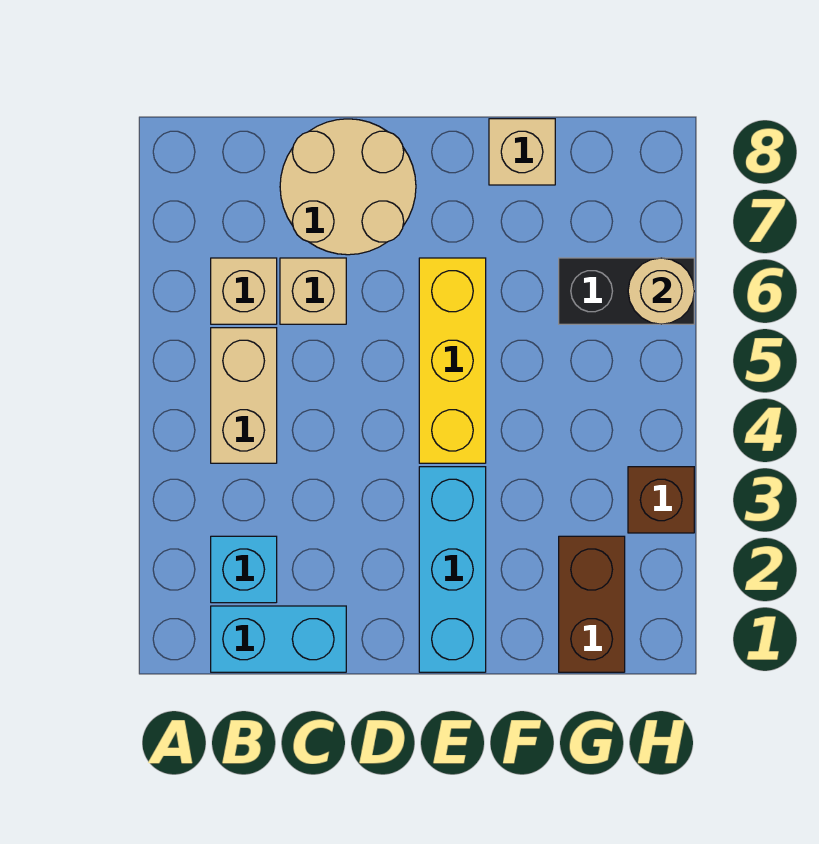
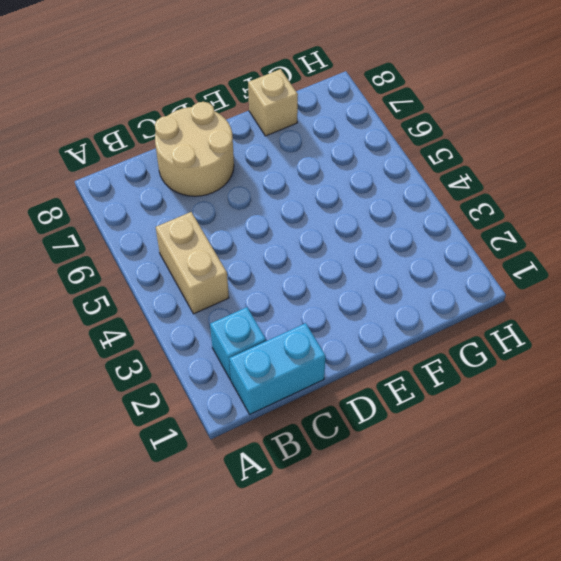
none -> tan 1x1 brick [211,258,277,324]
none -> tan 1x1 brick [280,258,346,324]
none -> cyan 1x3 brick [419,467,486,672]

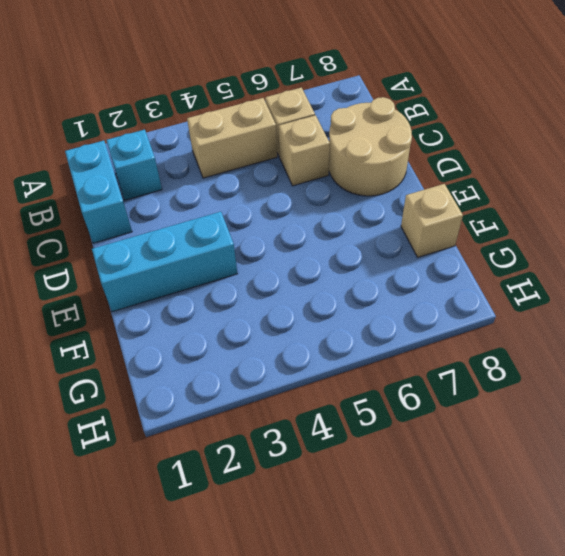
none -> yellow 1x3 brick [419,258,486,463]
none -> brown 1x2 brick [559,536,625,672]
none -> black 1x2 brick [559,258,694,324]

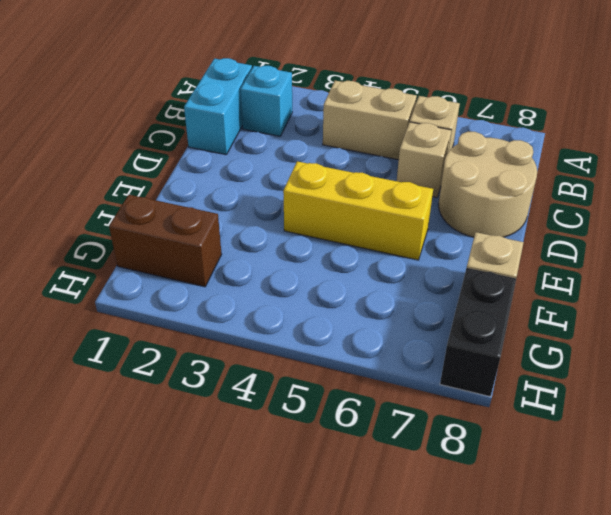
black 1x2 brick [440,268,516,396] -> black 1x2 brick moved to [559,258,694,324]
none -> cyan 1x3 brick [419,467,486,672]
none -> brown 1x1 brick [628,467,694,533]
none -> tan 1x1 round brick [628,258,694,324]

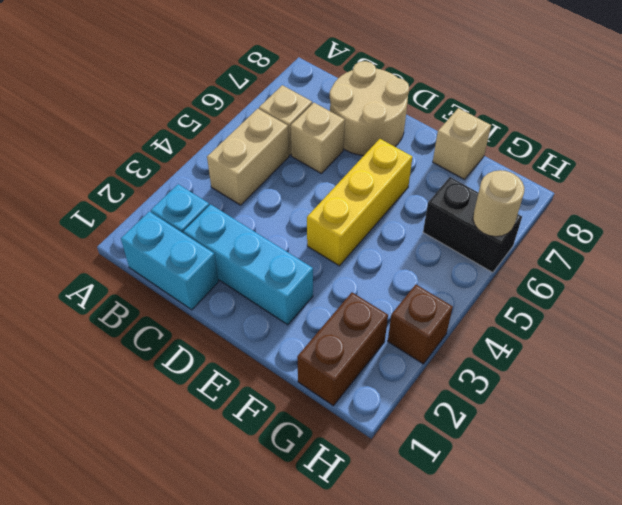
cyan 1x3 brick [184,204,313,325] -> cyan 1x3 brick turned to [419,467,486,672]

